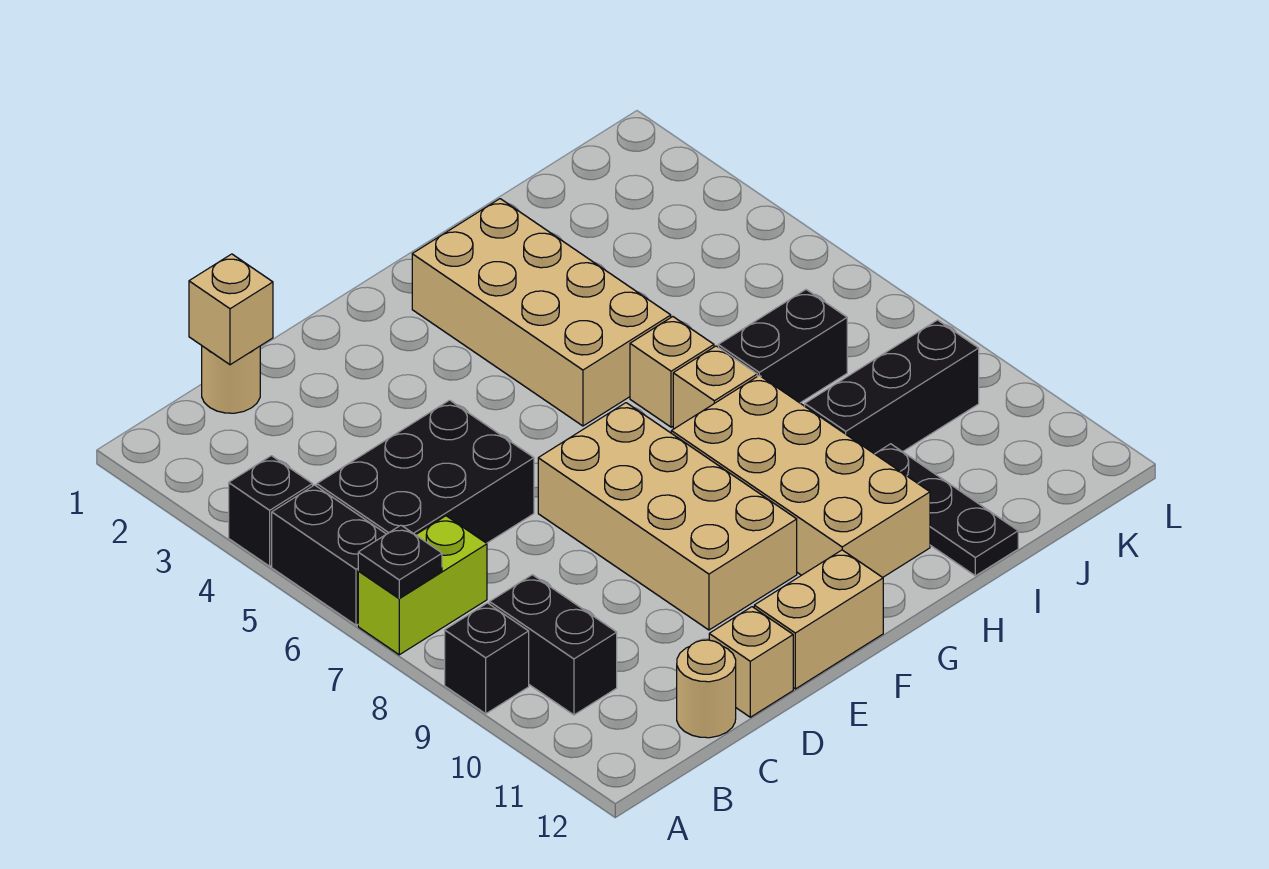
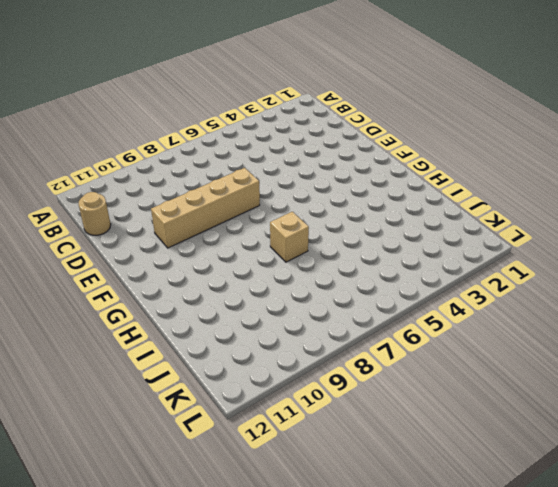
tan 1x4 brick [151,168,260,248] -> tan 2x4 brick [538,403,797,630]
none -> black 1x1 brick [229,456,313,566]
none -> black 1x2 brick [272,485,386,625]
none -> lime 1x2 brick [358,516,487,655]

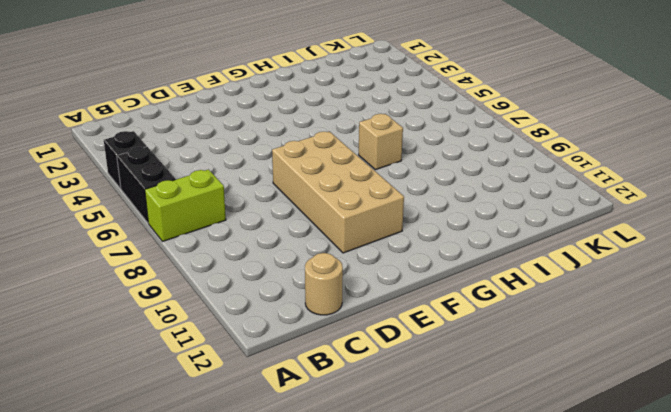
none -> black 1x1 brick [445,603,529,714]
none -> black 2x3 brick [317,400,534,543]
none -> black 1x2 brick [490,575,617,715]

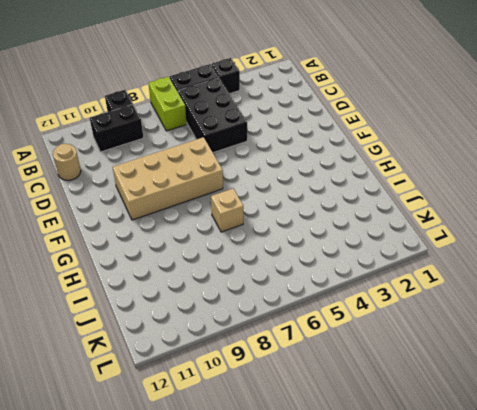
none -> tan 1x1 round brick [202,346,260,413]
none -> tan 1x1 brick [709,607,793,717]
none -> tan 1x2 brick [754,550,883,689]

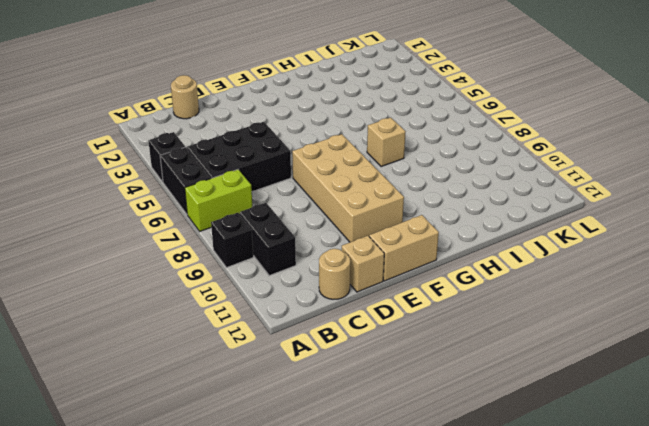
none -> tan 2x4 brick [412,199,671,426]
none -> tan 2x4 brick [671,375,930,577]
none -> tan 1x1 brick [630,317,714,427]

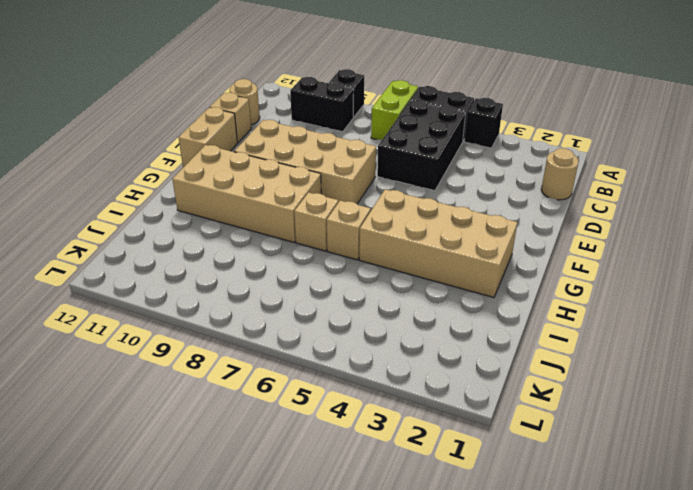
none -> black 1x2 brick [718,290,847,403]
none -> black 1x3 brick [805,320,979,454]
none -> black 1x3 plate [875,444,1018,576]

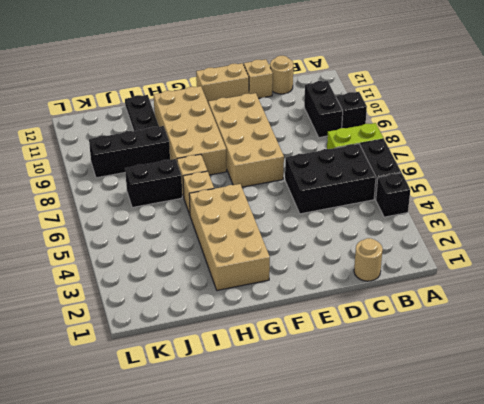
none -> black 1x1 plate [358,525,442,598]
none -> tan 1x1 brick [189,254,273,365]

